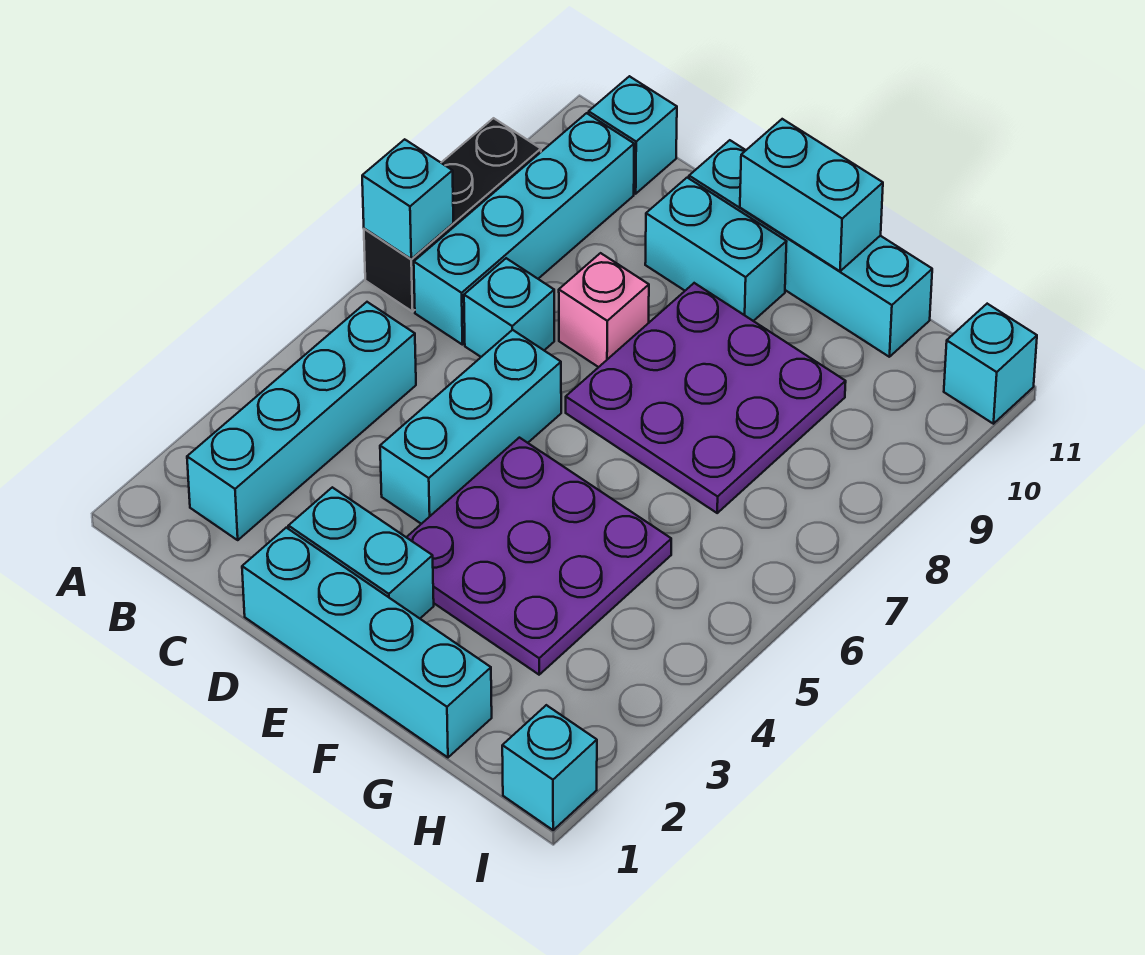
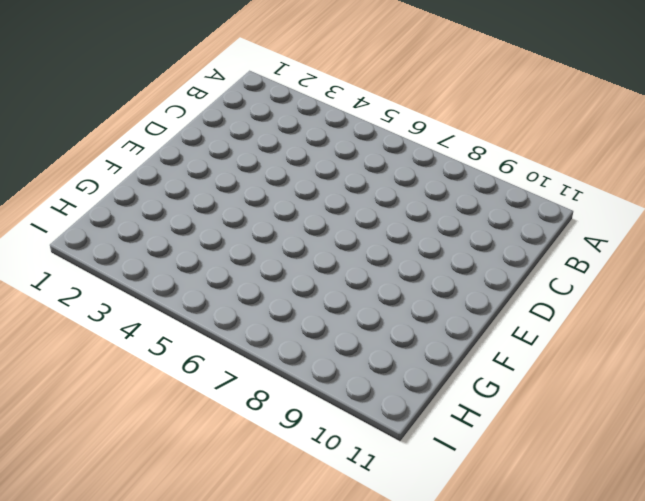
none -> black 1x3 brick [364,118,541,312]
none -> cyan 1x4 brick [187,302,416,540]
none -> cyan 1x4 brick [414,113,634,345]

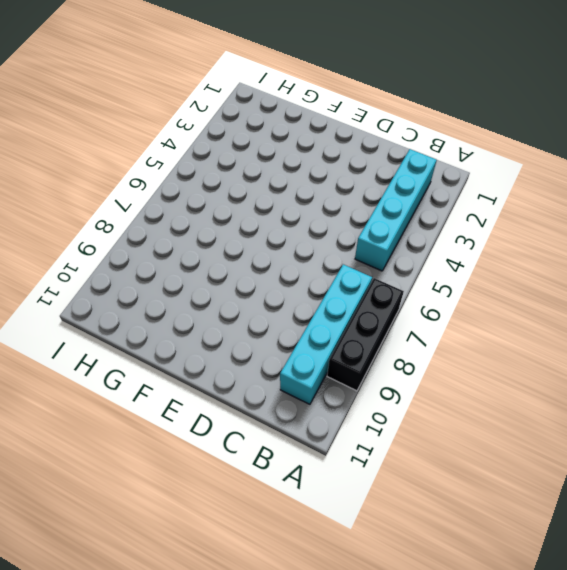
none -> cyan 1x1 brick [589,76,677,194]
none -> cyan 1x1 brick [464,258,554,357]
none -> cyan 1x4 brick [242,528,492,757]

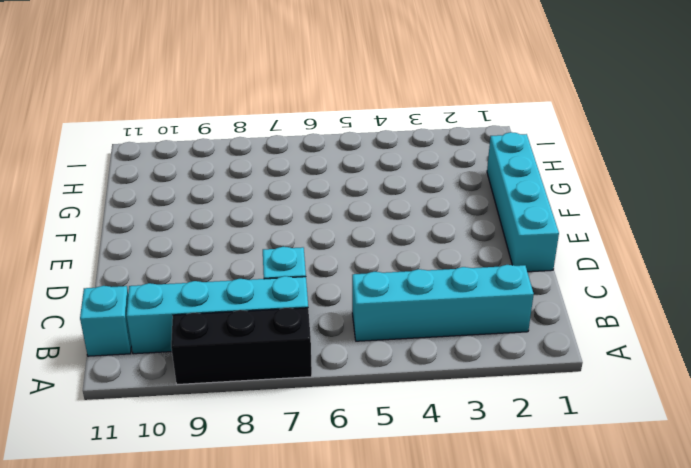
none -> cyan 1x2 brick [288,487,434,618]
none -> cyan 1x3 brick [380,330,561,524]
none -> pink 1x1 brick [559,253,649,367]

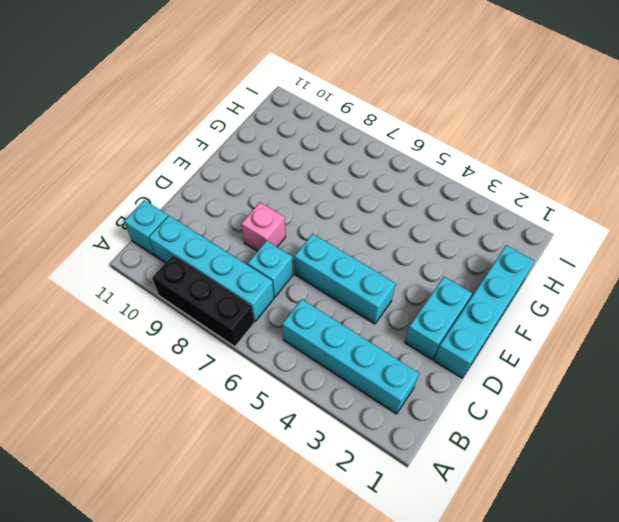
none -> cyan 1x2 brick [645,178,787,321]
none -> cyan 1x4 brick [689,140,932,357]
none -> purple 3x3 plate [406,438,671,675]

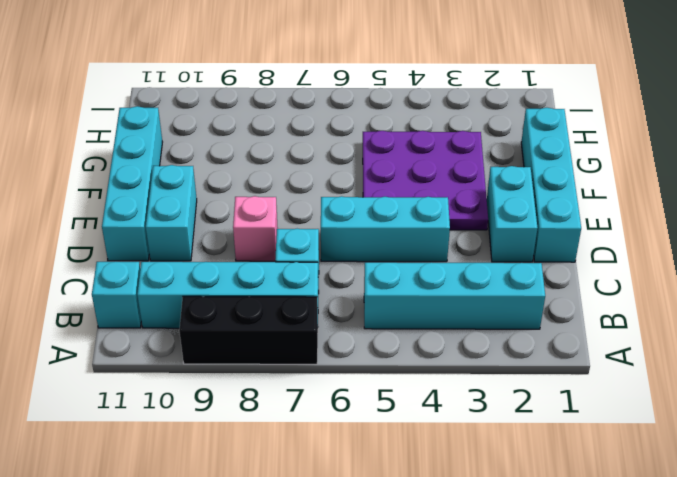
none -> purple 3x3 plate [566,283,846,513]
none -> cyan 1x1 brick [502,705,597,830]
none -> cyan 1x1 brick [944,304,1037,424]

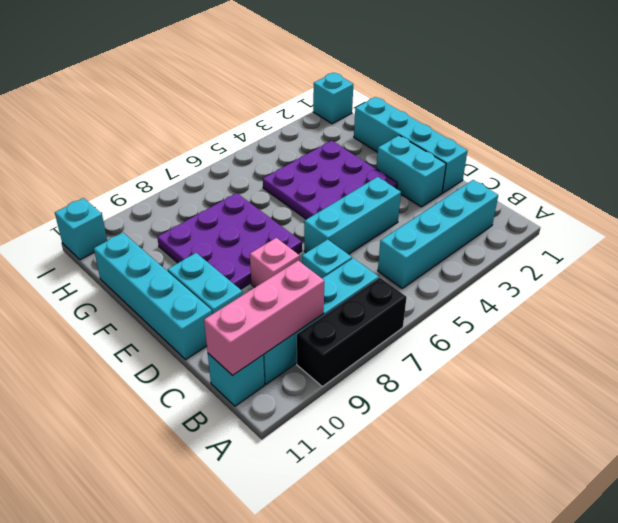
pink 1x3 brick [204,261,324,375] -> none
none -> cyan 1x1 brick [362,139,453,259]
none -> cyan 1x2 brick [740,119,883,271]

